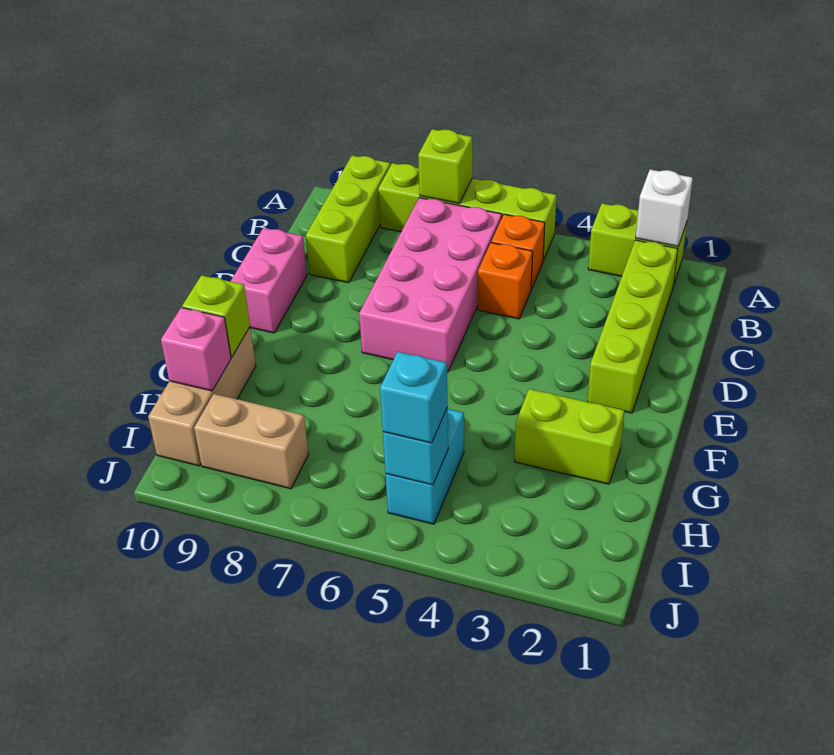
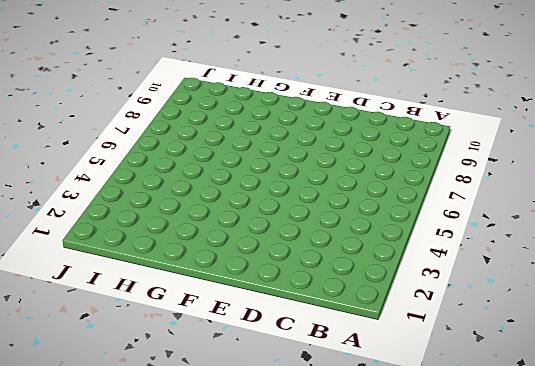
none -> lime 1x2 brick [588,203,687,285]
none -> lime 1x4 brick [378,163,556,260]
none -> lime 1x3 brick [306,156,390,283]

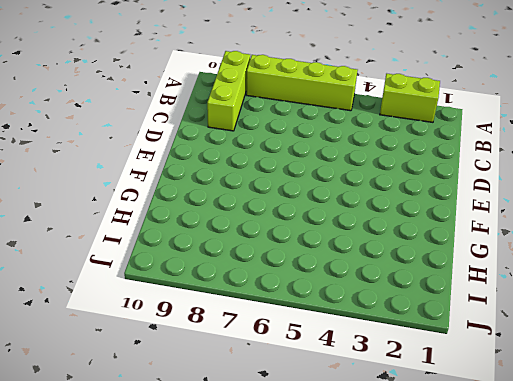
none -> lime 1x4 brick [588,240,678,413]
none -> orange 1x1 brick [491,214,545,289]
none -> pink 2x4 brick [359,198,502,372]

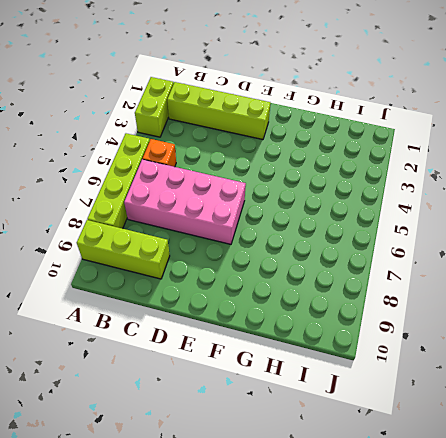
none -> orange 1x1 brick [478,243,533,319]
none -> pink 1x2 brick [231,228,307,333]
none -> lime 1x2 brick [514,389,624,484]

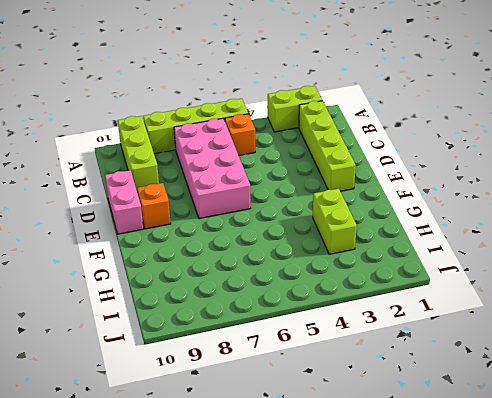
orange 1x1 brick [137,183,171,229] -> orange 1x1 brick moved to [478,243,533,319]
lime 1x2 brick [313,189,357,254] -> lime 1x2 brick turned to [514,389,624,484]
none -> tan 1x3 brick [148,327,256,466]
none -> cyan 1x2 brick [386,409,464,524]
none -> tan 1x2 brick [194,394,309,489]

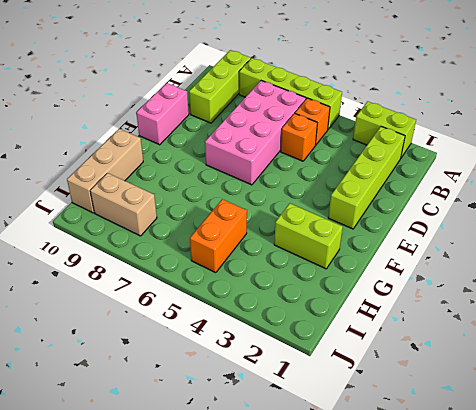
orange 1x2 brick [190,199,247,273] -> cyan 1x2 brick [386,409,464,524]
none -> white 1x1 brick [636,170,693,246]
none -> lime 1x1 brick [418,129,472,204]
none -> lime 1x1 brick [182,275,250,357]

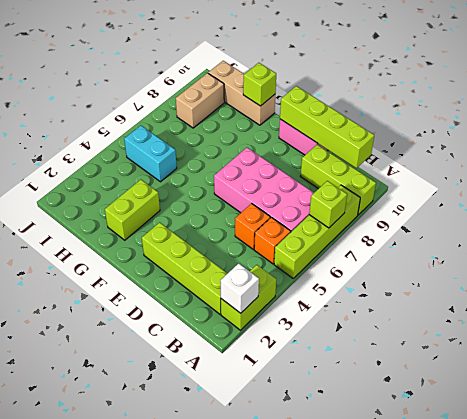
lime 1x4 brick [280,86,374,168] -> none
none -> pink 1x1 brick [161,308,231,391]
none -> cyan 1x1 brick [383,408,448,485]
none -> cyan 1x1 brick [380,352,448,443]

